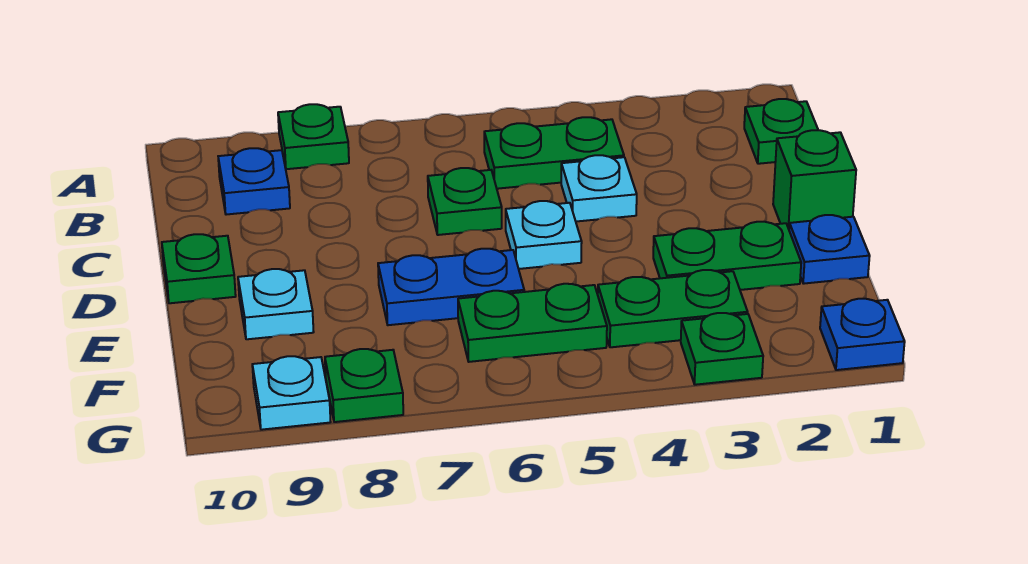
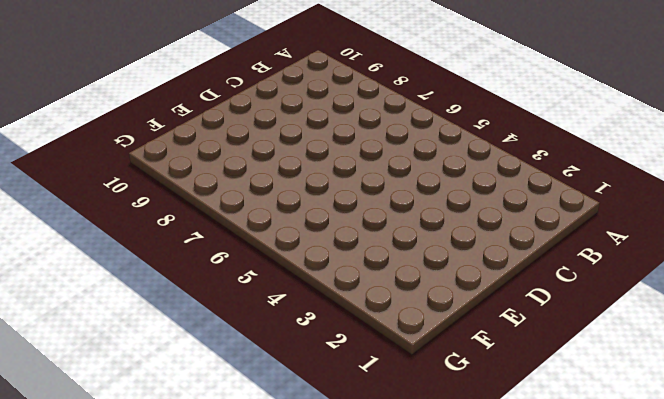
none -> green 1x1 plate [278,104,349,169]
none -> green 1x1 plate [744,99,818,164]
none -> green 1x2 plate [484,117,624,189]

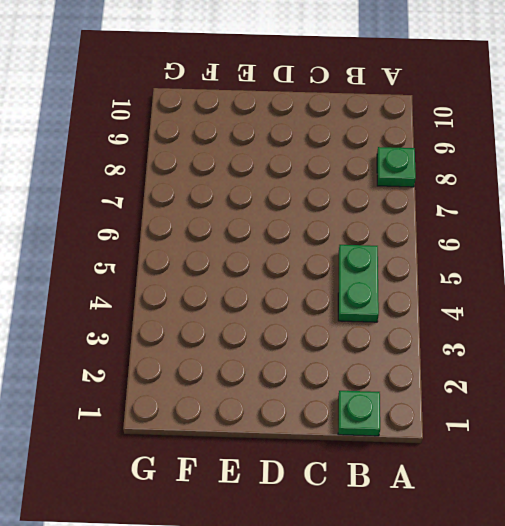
none -> blue 1x1 plate [218,148,290,215]
none -> cyan 1x1 plate [561,155,637,222]
none -> green 1x1 plate [428,168,502,235]

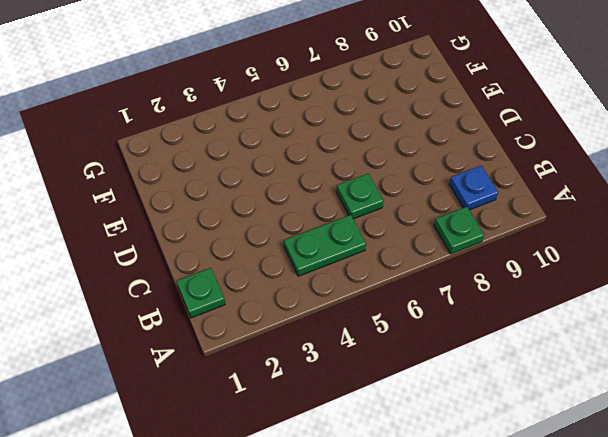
none -> cyan 1x1 plate [561,155,637,222]
none -> green 1x1 brick [773,130,856,229]
none -> cyan 1x1 plate [506,201,582,269]

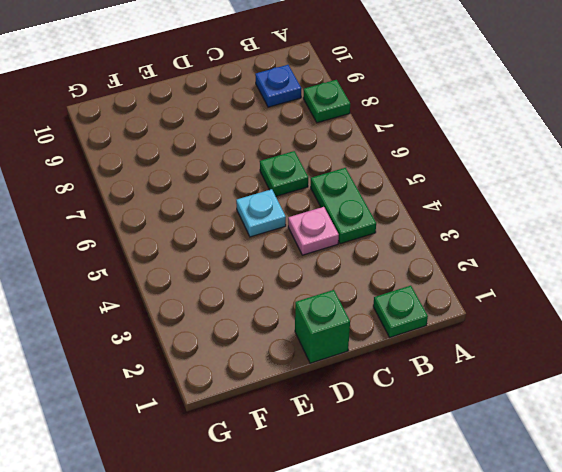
pink 1x1 plate [288,207,339,255] -> cyan 1x1 plate [561,155,637,222]
none -> green 1x1 plate [162,234,236,303]
none -> blue 1x1 plate [789,215,870,284]
none -> green 1x2 plate [653,222,801,290]

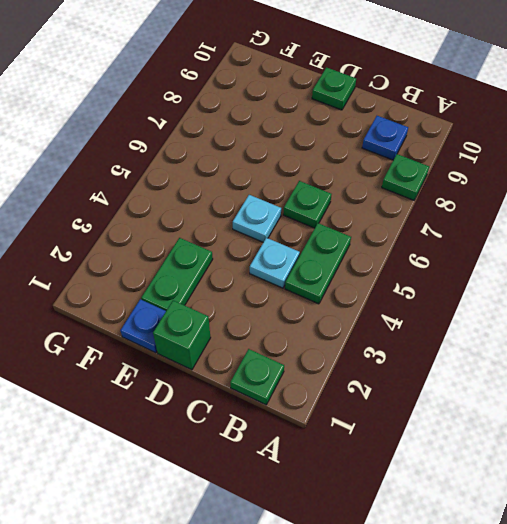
none -> blue 1x2 plate [378,249,524,325]
none -> cyan 1x1 plate [238,269,314,339]
none -> green 1x2 plate [598,270,748,347]

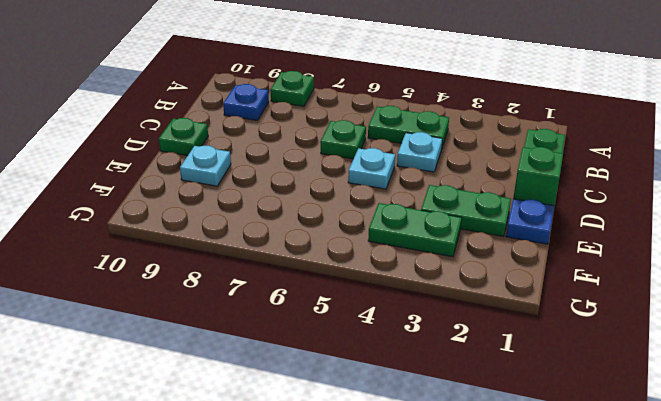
none -> blue 1x2 plate [378,249,524,325]
none -> green 1x2 plate [458,284,607,362]
none -> blue 1x1 plate [820,299,905,370]

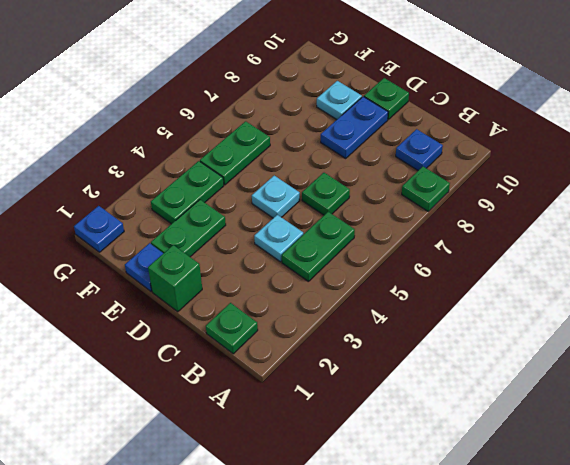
blue 1x2 plate [321,97,388,158] -> blue 1x2 plate moved to [378,249,524,325]
none -> green 1x1 plate [681,313,763,385]
none -> green 1x1 plate [325,349,403,422]
none -> cyan 1x1 plate [252,356,330,430]

